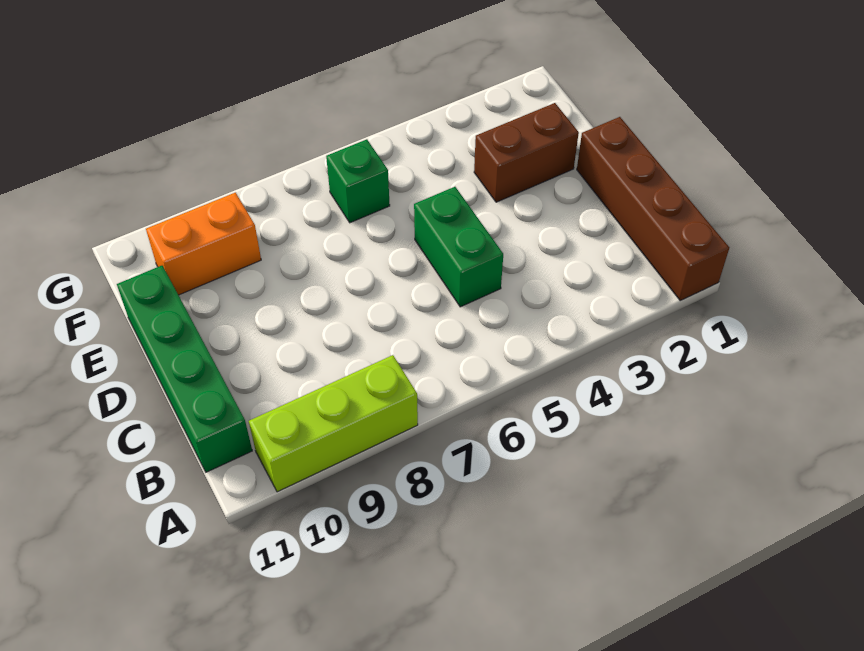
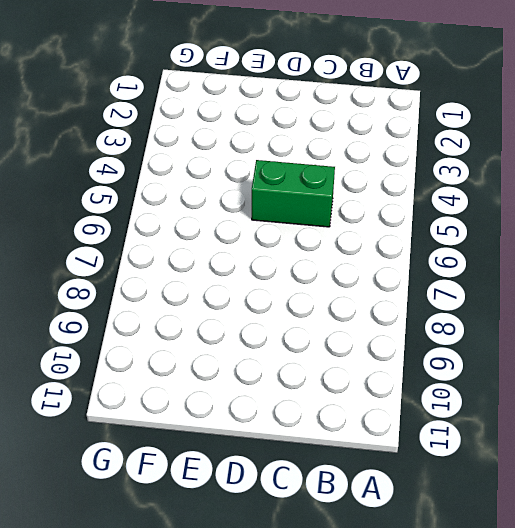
none -> brown 1x4 brick [577,117,729,300]
none -> lime 1x3 brick [249,355,418,492]

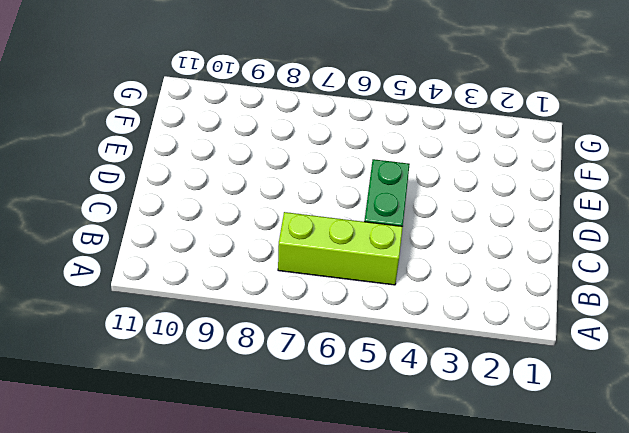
lime 1x3 brick [278,212,403,285] -> lime 1x3 brick moved to [249,355,418,492]
none -> brown 1x4 brick [577,117,729,300]
none -> green 1x4 brick [117,266,252,472]

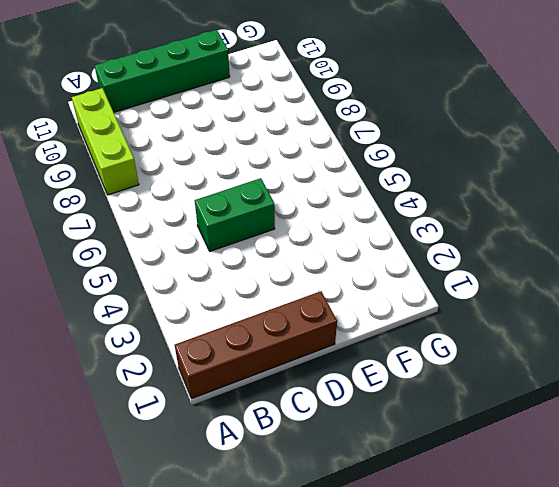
none -> brown 1x2 brick [474,103,579,202]
none -> green 1x1 brick [326,139,390,223]

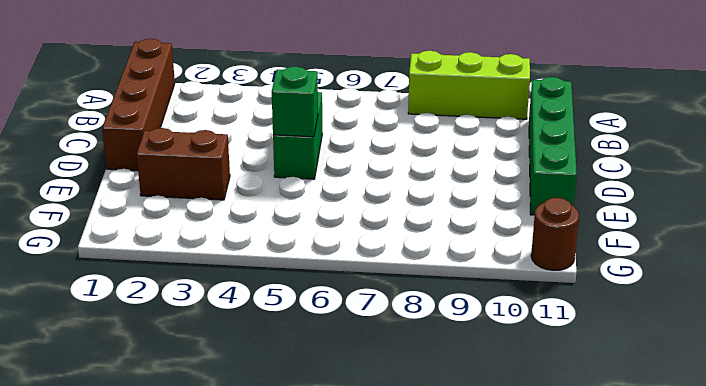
green 1x1 brick [272,66,318,137] -> green 1x1 brick moved to [326,139,390,223]
brown 1x1 round brick [531,198,579,270] -> none
none -> orange 1x2 brick [146,193,261,295]

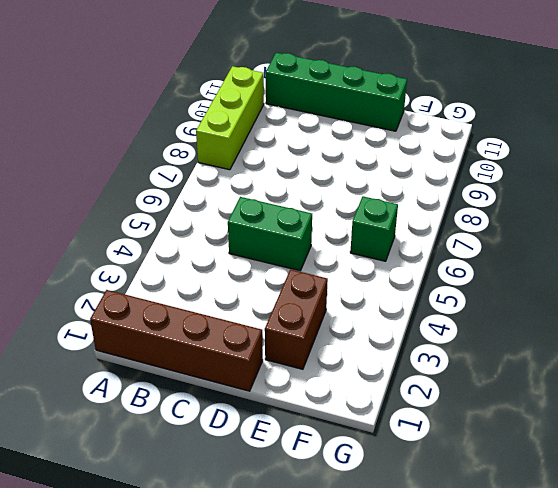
none -> orange 1x2 brick [146,193,261,295]

